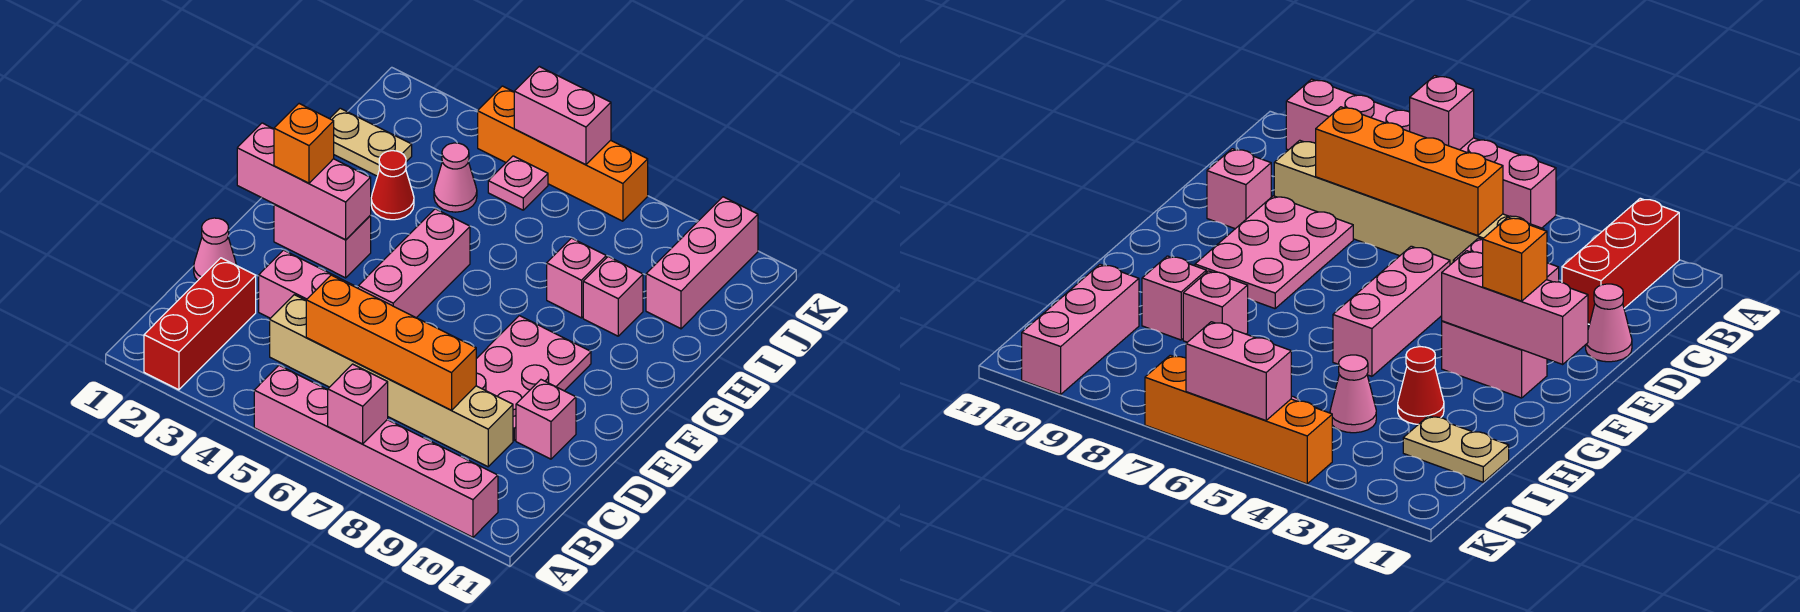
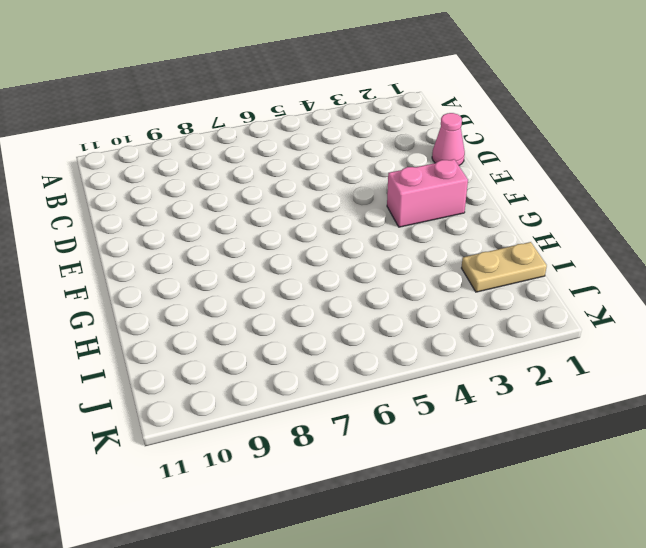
none -> red 1x3 brick [144,258,256,390]
none -> pink 1x6 brick [254,365,498,537]
none -> tan 1x6 brick [270,295,513,467]

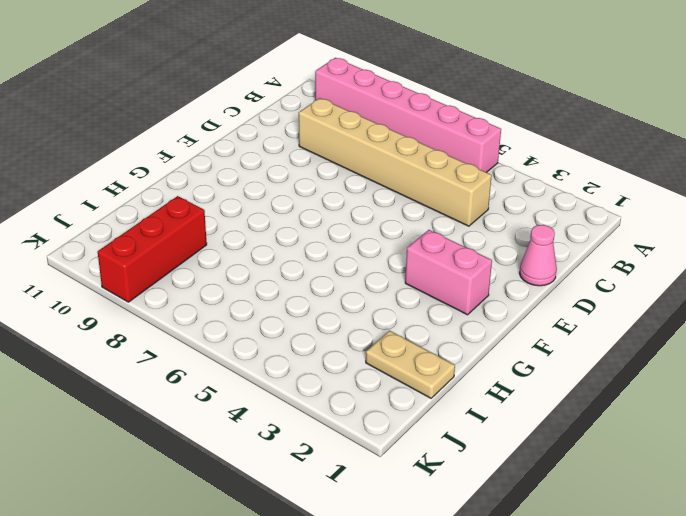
red 1x3 brick [98,196,207,302] -> red 1x3 brick moved to [144,258,256,390]
none -> pink 1x2 brick [259,250,355,318]
none -> pink 2x3 plate [476,316,591,440]
none -> pink 1x1 brick [516,380,576,459]

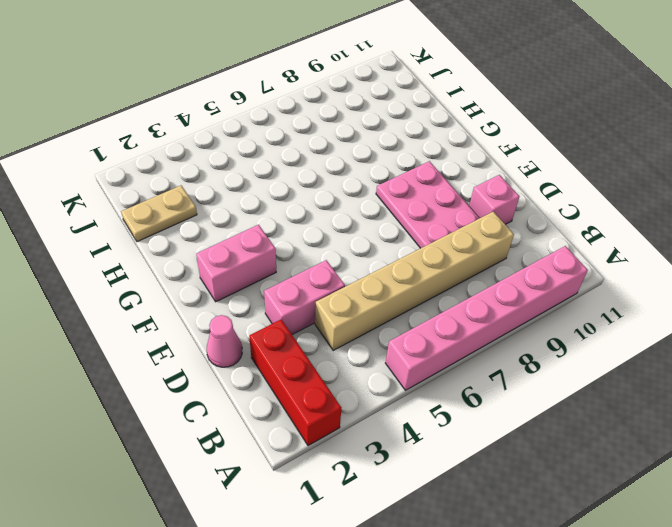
none -> pink 1x3 brick [358,209,470,318]
none -> red 1x1 cone [371,151,414,220]
none -> pink 1x1 brick [547,238,606,318]

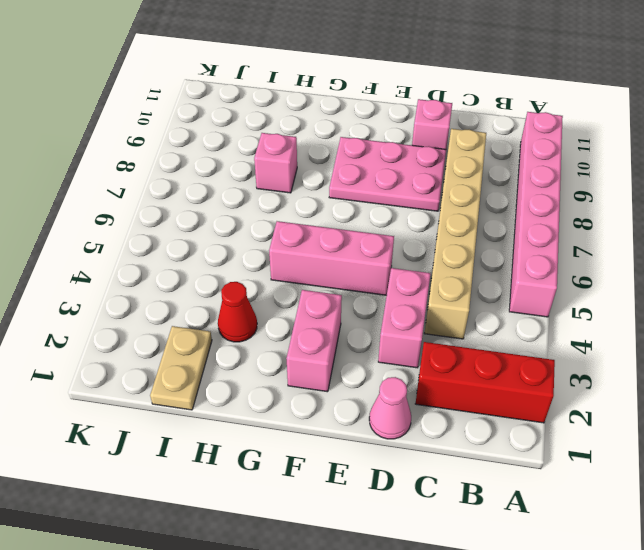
none -> pink 1x1 brick [583,257,643,336]
none -> pink 1x1 cone [434,143,477,212]
none -> pink 1x3 brick [646,197,758,329]

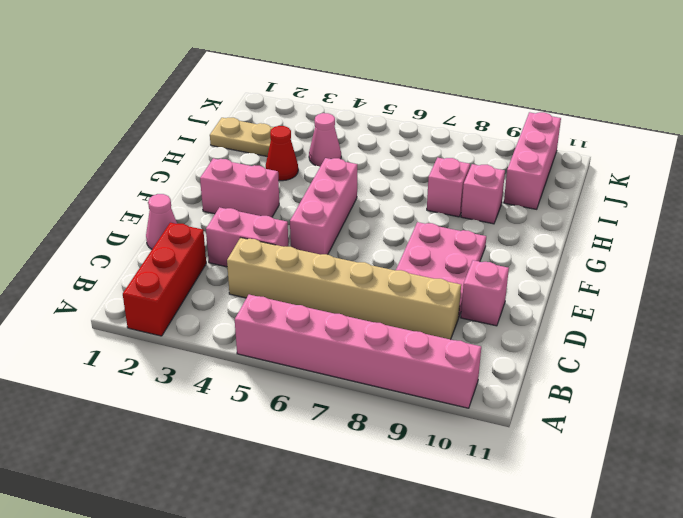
none -> pink 1x1 plate [488,156,548,210]
none -> orange 1x4 brick [478,86,648,221]
none -> pink 1x1 brick [328,364,388,444]

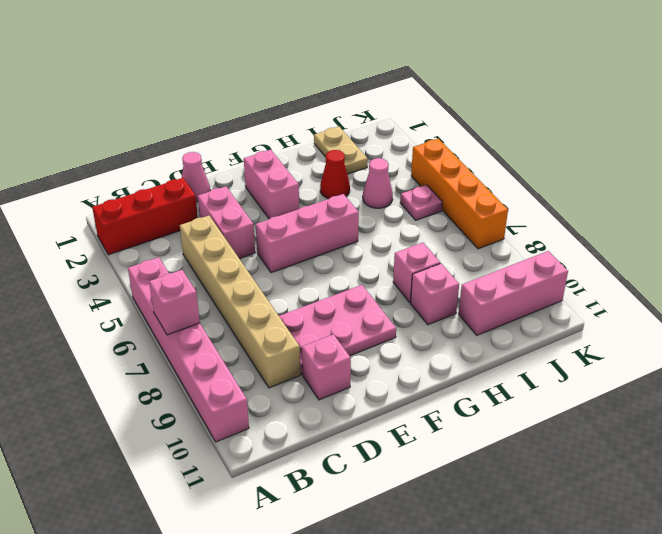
none -> orange 1x4 brick [306,275,476,410]
none -> pink 1x3 brick [237,123,371,240]
none -> pink 1x2 brick [514,66,611,165]

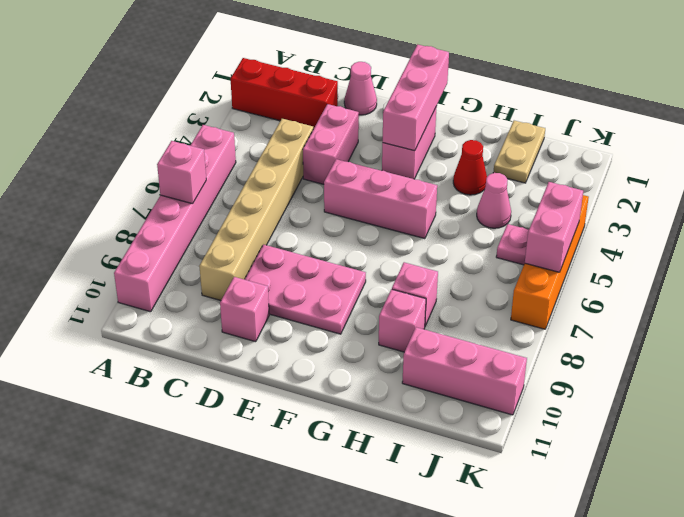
none -> orange 1x4 brick [306,275,476,410]
none -> orange 1x1 brick [274,104,334,183]

